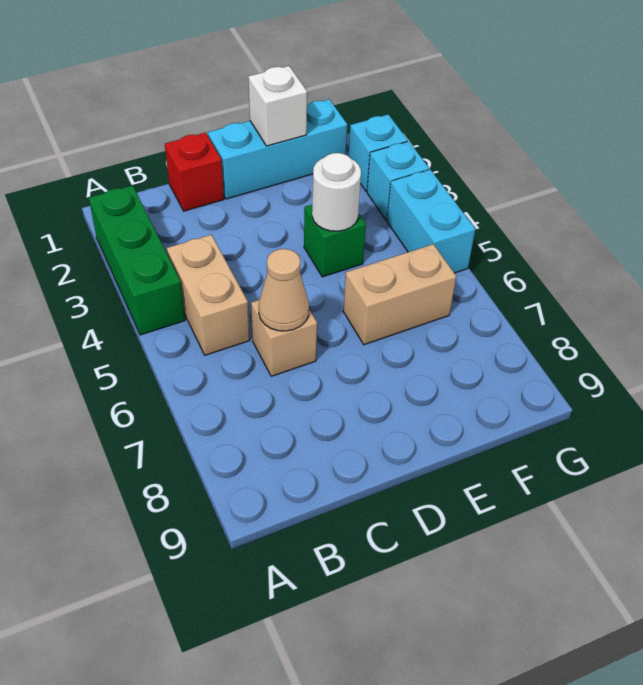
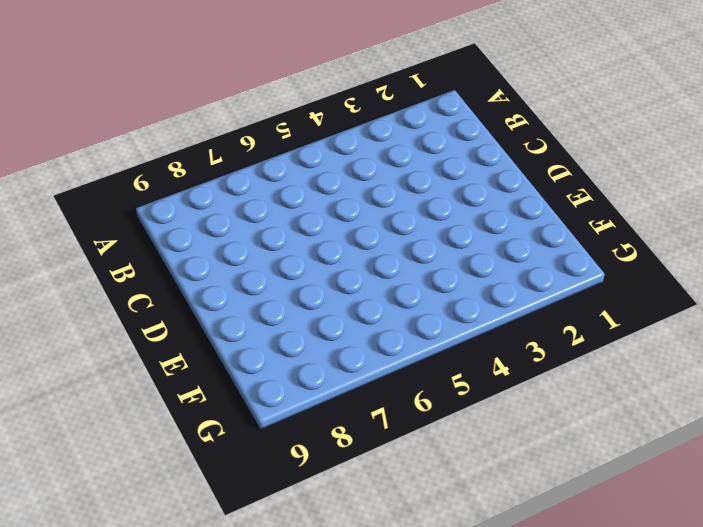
none -> green 1x3 brick [89,185,185,335]
none -> tan 1x2 brick [167,235,250,355]
none -> red 1x1 brick [165,133,224,211]

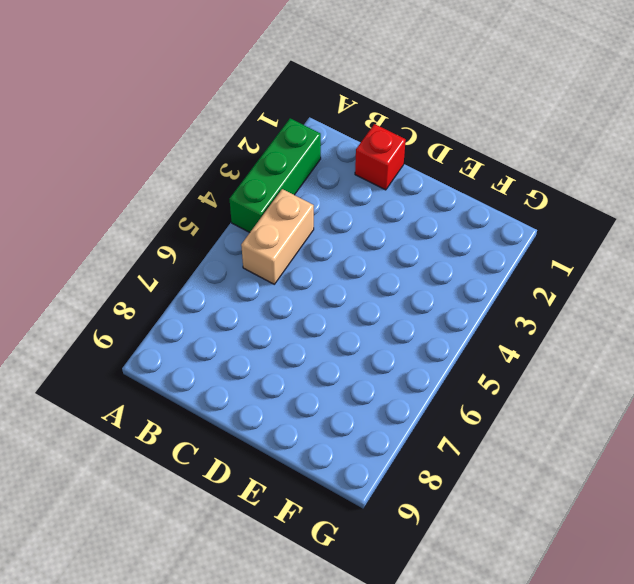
none -> tan 1x1 brick [251,300,317,376]
none -> cyan 1x3 brick [208,99,347,199]
none -> green 1x1 brick [304,205,366,277]

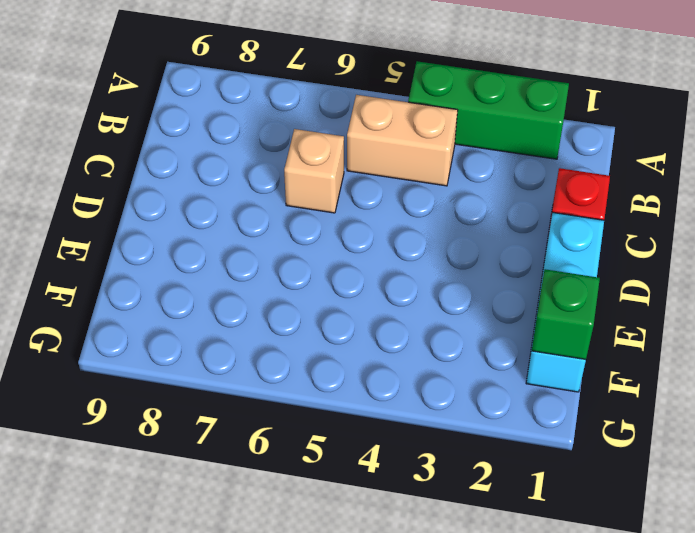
green 1x1 brick [532,269,600,360] -> green 1x1 brick moved to [304,205,366,277]
none -> tan 1x2 brick [343,244,456,345]
none -> cyan 1x1 brick [349,114,408,191]
none -> cyan 1x1 brick [367,141,429,220]

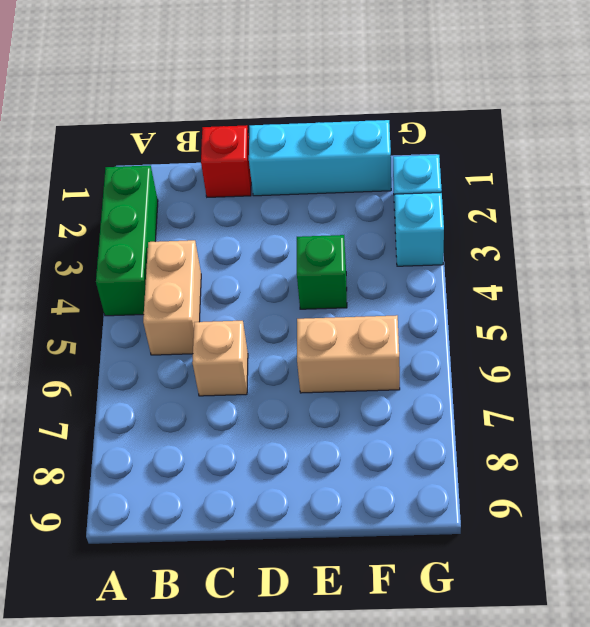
none -> cyan 1x2 brick [387,170,475,273]
none -> tan 1x1 cone [259,249,309,331]
none -> white 1x1 brick [248,66,307,146]

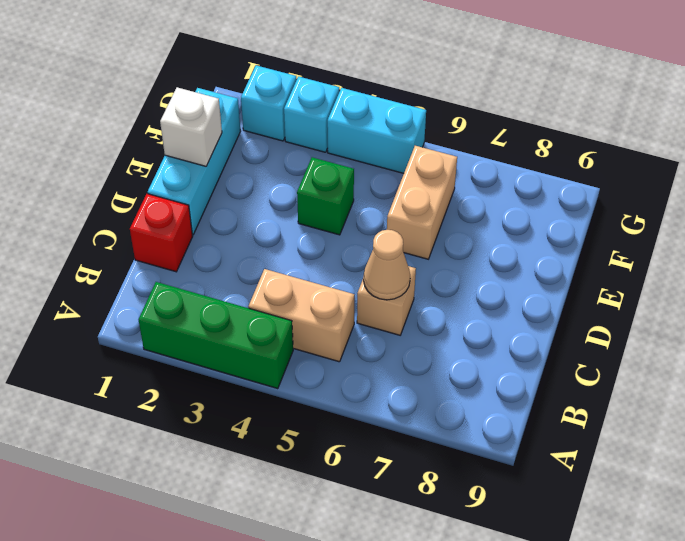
none -> white 1x1 round brick [312,153,361,231]

